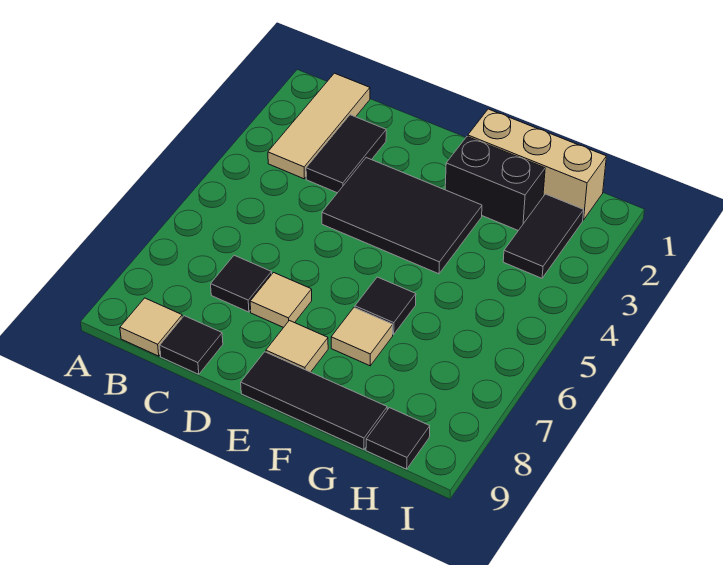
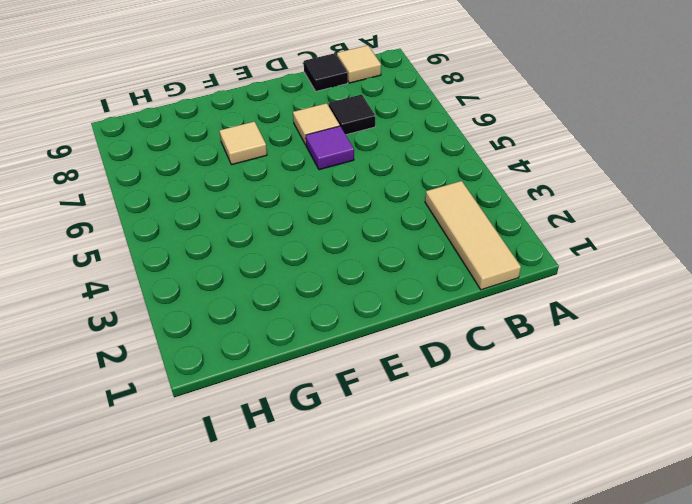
purple 1x1 tile [306,126,354,170] -> none
none -> black 1x2 tile [306,115,386,193]
none -> black 2x3 tile [322,158,482,274]
none -> tan 1x1 tile [266,321,328,372]

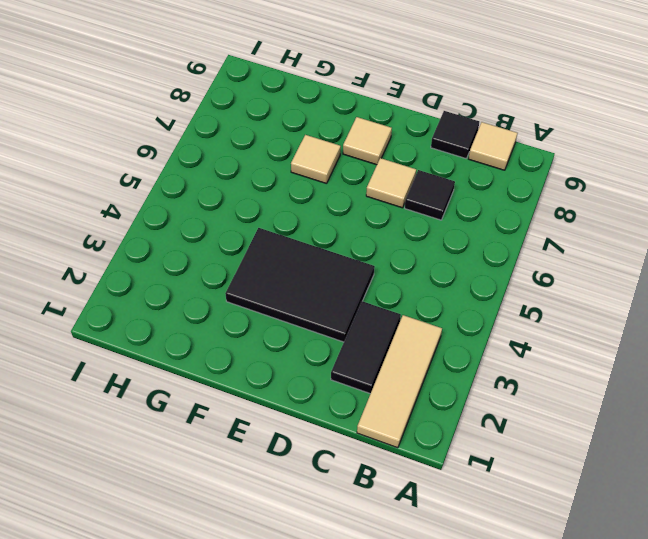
none -> black 1x3 tile [241,352,387,450]
none -> tan 1x3 brick [468,109,606,220]
none -> black 1x2 brick [445,137,545,231]

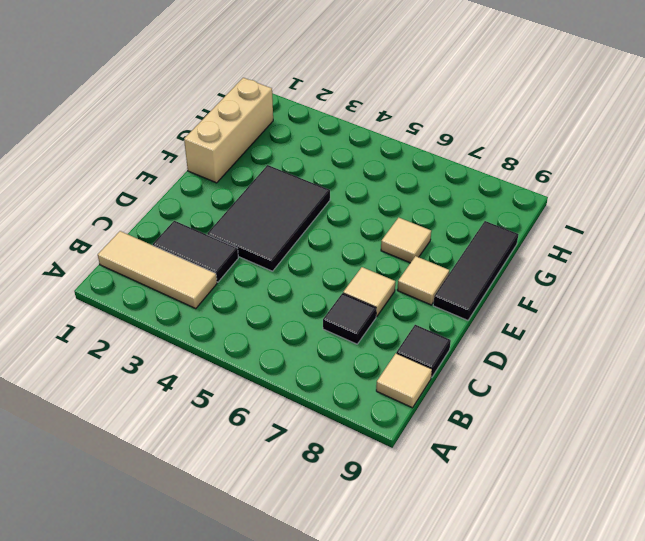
none -> black 1x2 brick [445,137,545,231]
none -> black 1x1 tile [355,277,416,334]
none -> black 1x2 tile [503,194,584,278]

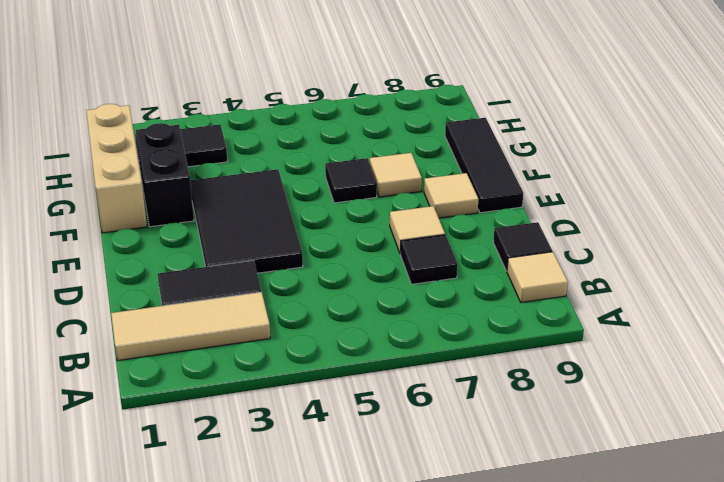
none -> black 1x1 tile [366,408,430,469]

